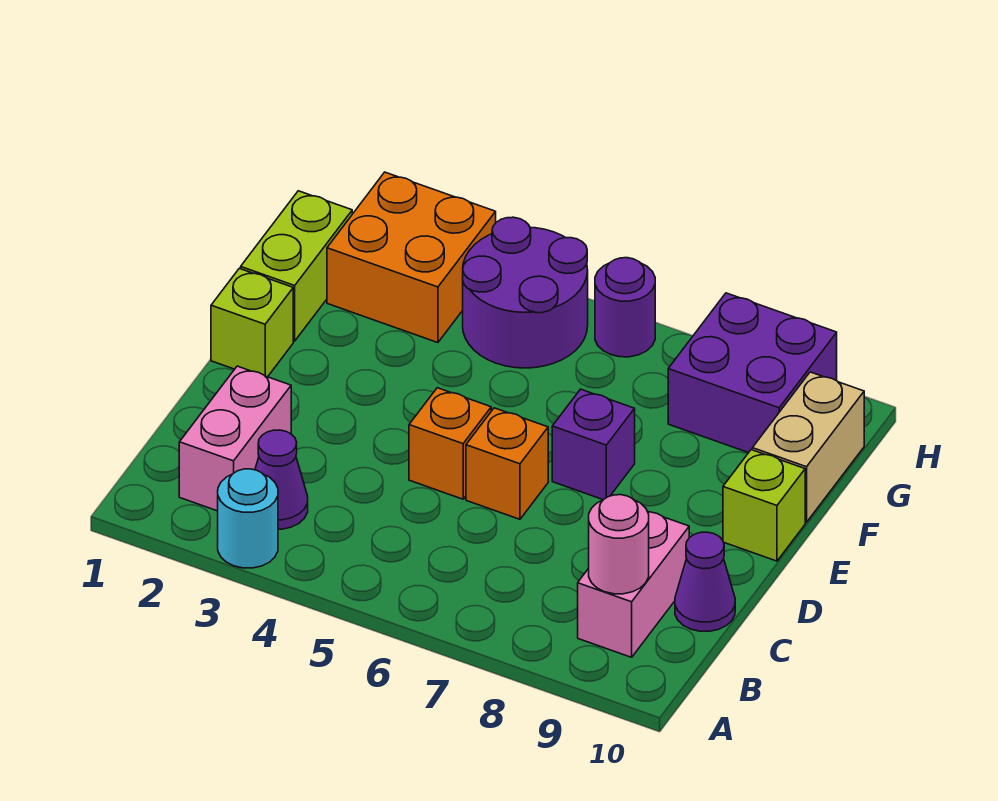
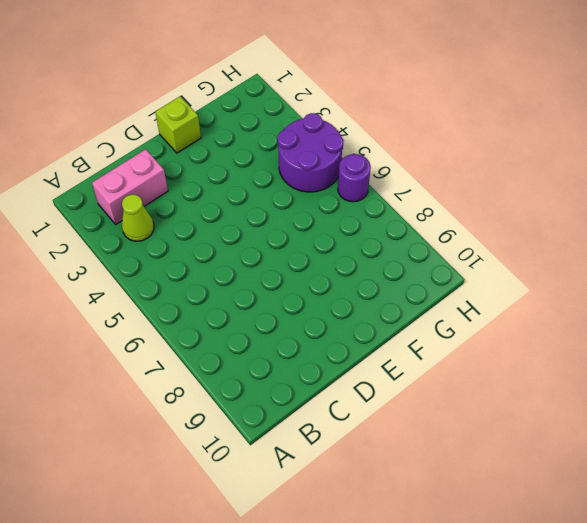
lime 1x1 cone [122,194,154,241] -> purple 1x1 cone [255,430,308,529]
none -> cyan 1x1 round brick [218,469,278,568]
none -> pink 1x2 brick [578,512,689,657]
none -> purple 1x1 cone [675,532,735,631]

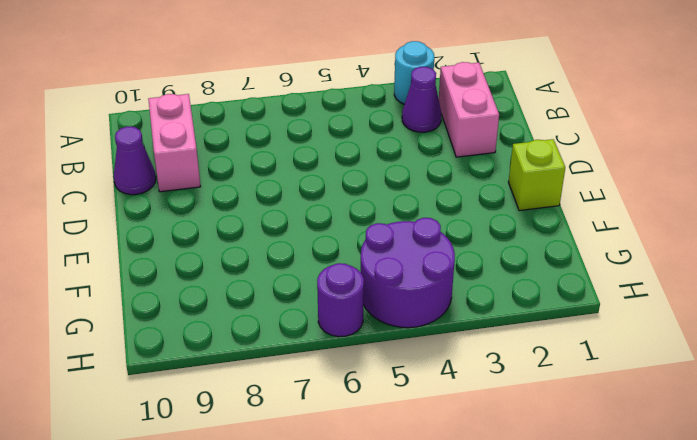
none -> orange 1x1 brick [409,388,491,499]
none -> orange 1x1 brick [466,408,548,519]
none -> purple 1x1 brick [552,389,635,500]

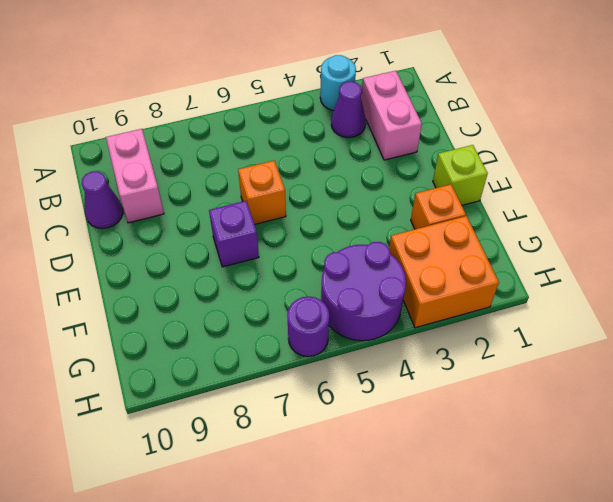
orange 1x1 brick [411,184,466,229] -> orange 1x1 brick moved to [409,388,491,499]
none -> lime 1x1 brick [723,450,805,561]
none -> lime 1x2 brick [241,191,352,341]
none -> tan 1x2 brick [752,372,864,522]

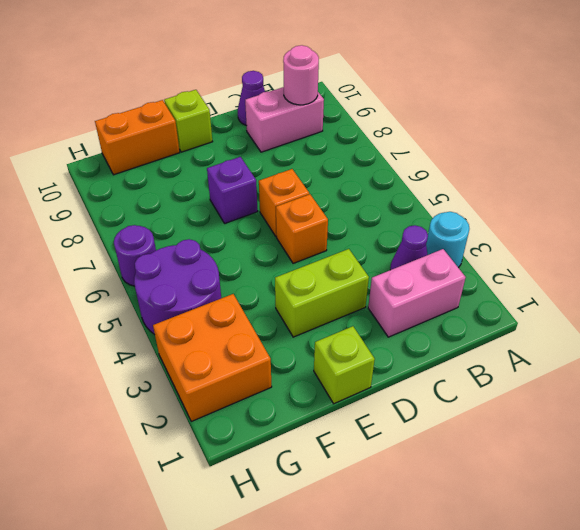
lime 1x2 brick [275,249,369,337] -> lime 1x2 brick moved to [241,191,352,341]
orange 1x2 brick [95,100,180,175] -> tan 1x2 brick [752,372,864,522]
none -> purple 2x2 brick [668,293,837,453]

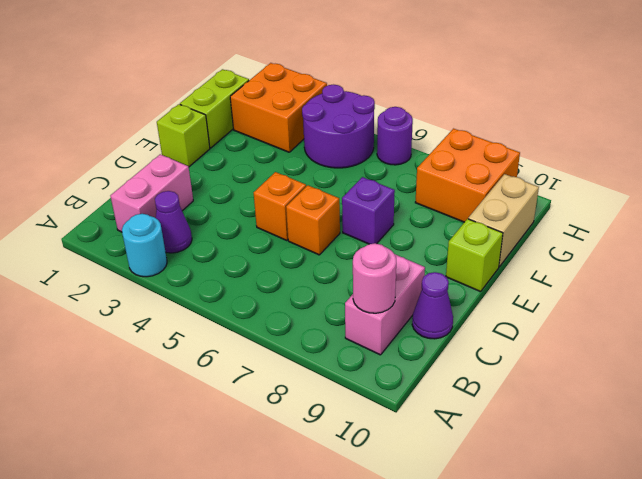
orange 2x2 brick [415,129,520,222] -> purple 2x2 brick [668,293,837,453]

